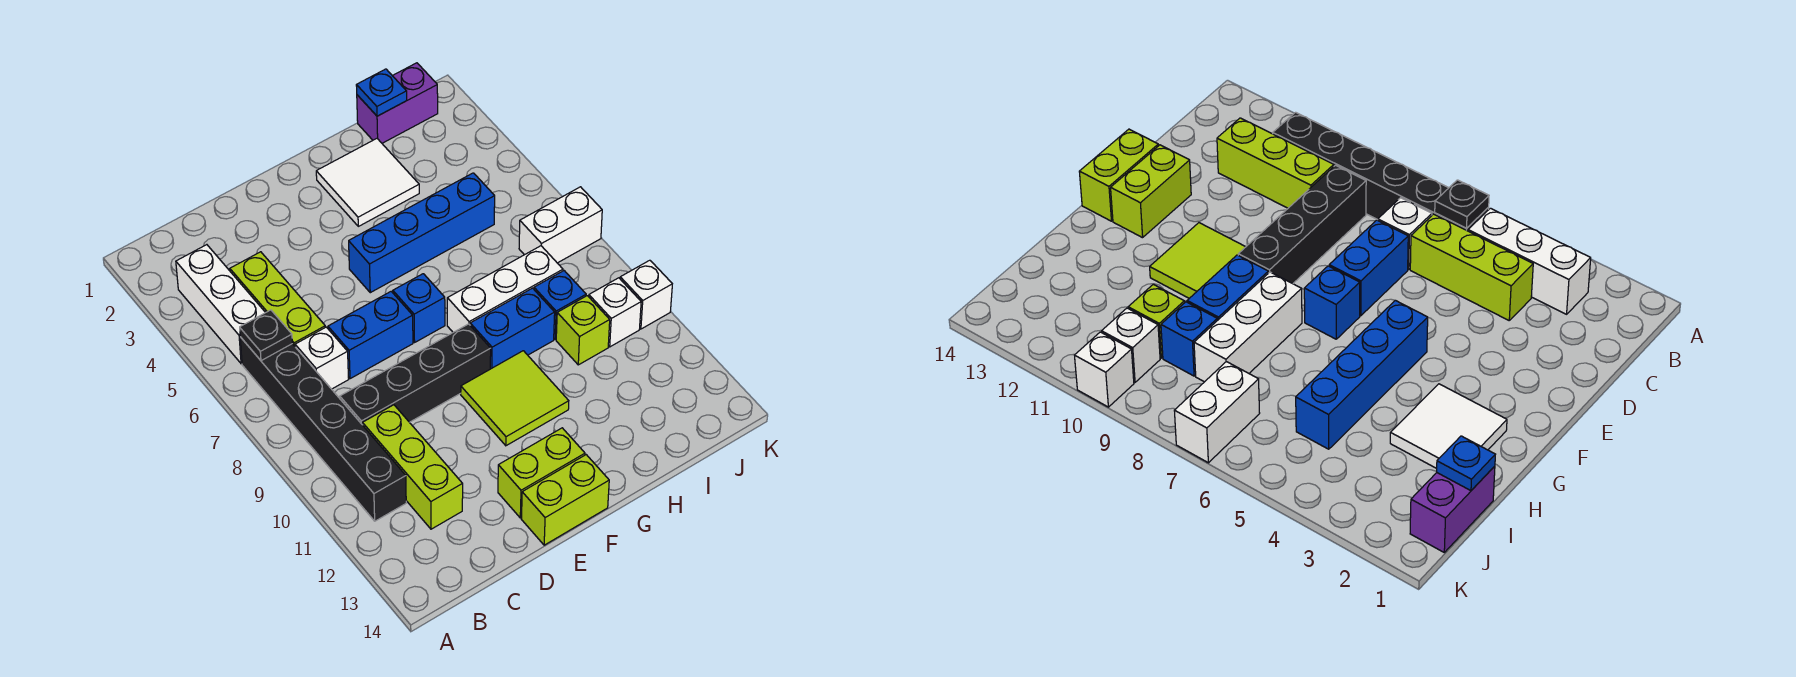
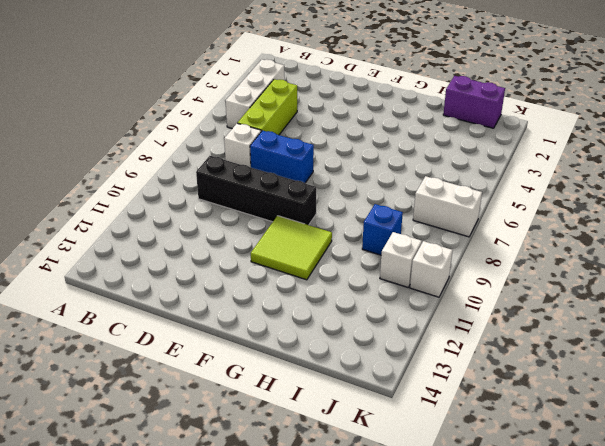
none -> black 1x6 brick [240,337,406,521]
none -> lime 1x3 brick [363,405,463,529]
none -> lime 1x2 brick [498,428,585,518]

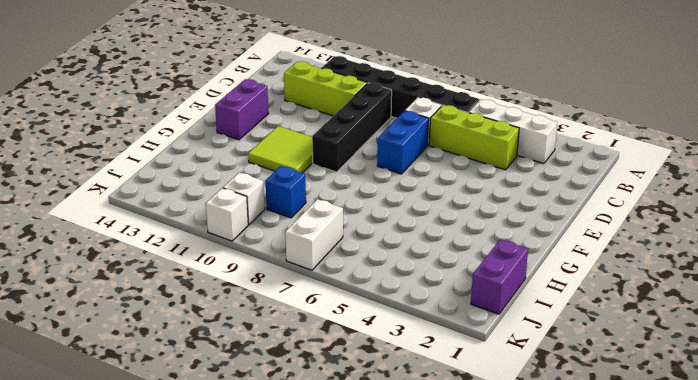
purple 1x2 brick [215,79,268,140] -> lime 1x2 brick [498,428,585,518]
none -> lime 1x2 brick [521,455,609,545]
none -> blue 1x4 brick [349,173,495,293]
none -> blue 1x1 brick [393,274,445,342]

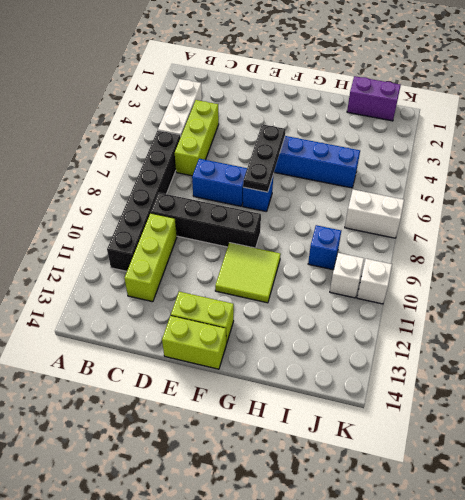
black 1x3 plate [243,124,286,192] -> none
none -> white 1x1 brick [295,327,349,389]
none -> white 2x2 tile [316,139,419,226]
none -> white 1x3 brick [447,246,563,332]

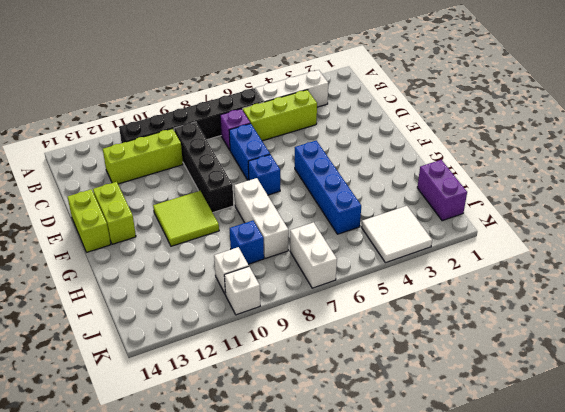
purple 1x1 brick [220,109,250,150] -> white 1x1 brick [295,327,349,389]
white 2x2 tile [361,206,432,263] -> white 2x2 tile moved to [316,139,419,226]
none -> blue 1x2 brick [470,288,555,369]
none -> lime 1x1 brick [556,296,610,365]
none -> black 1x1 plate [240,310,292,361]

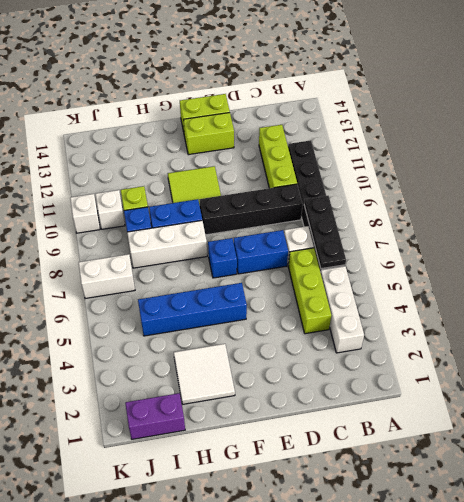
black 1x3 plate [304,196,346,269] -> black 1x1 plate [240,310,292,361]
none -> blue 1x1 plate [356,69,407,116]

